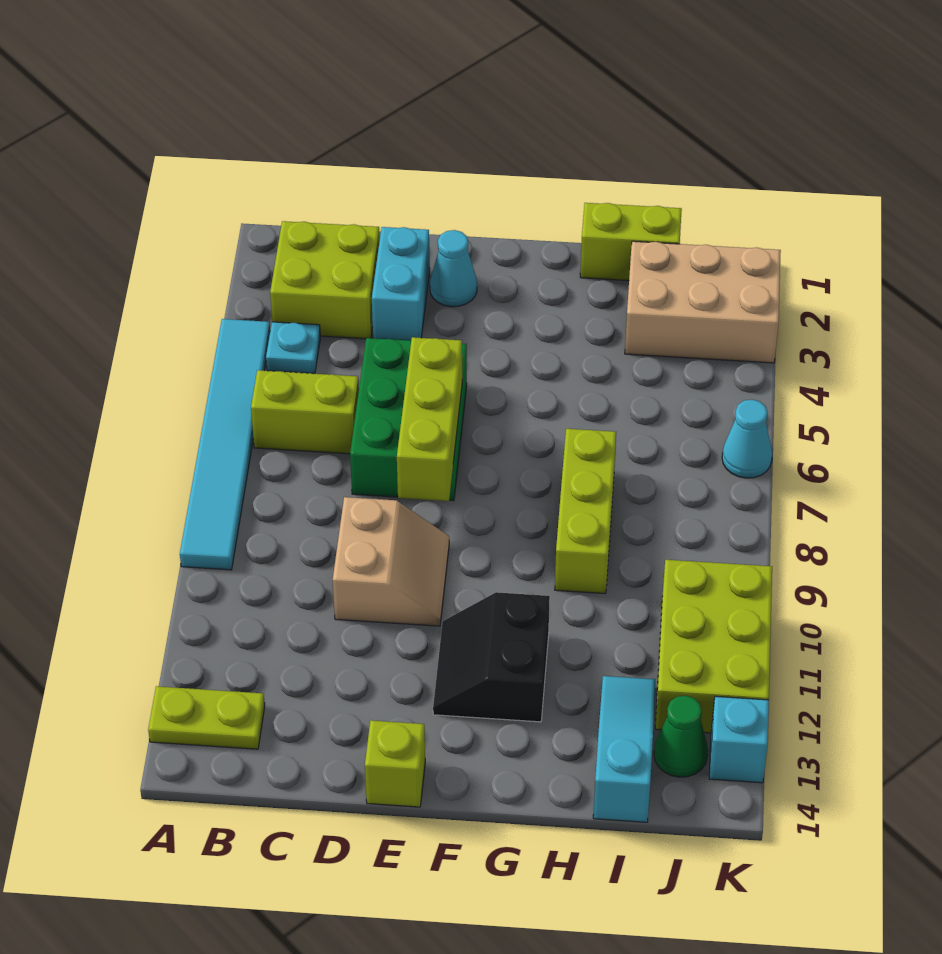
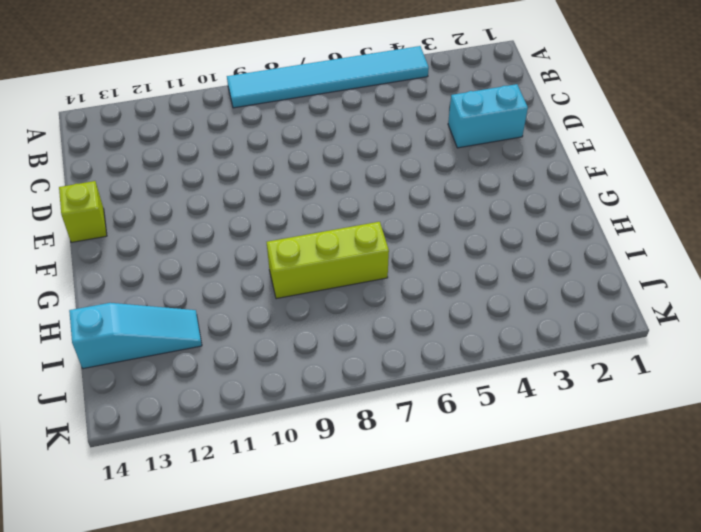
none -> lime 1x2 plate [148,686,265,749]
none -> lime 2x2 brick [270,221,380,339]
none -> cyan 1x1 plate [266,322,320,374]

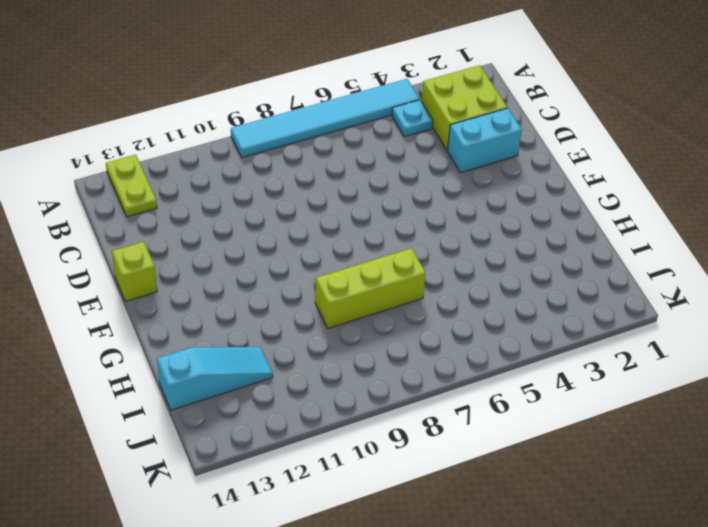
none -> lime 1x2 brick [251,370,359,454]
none -> green 2x3 brick [350,338,467,501]
none -> tan 2x2 slope [333,497,449,626]

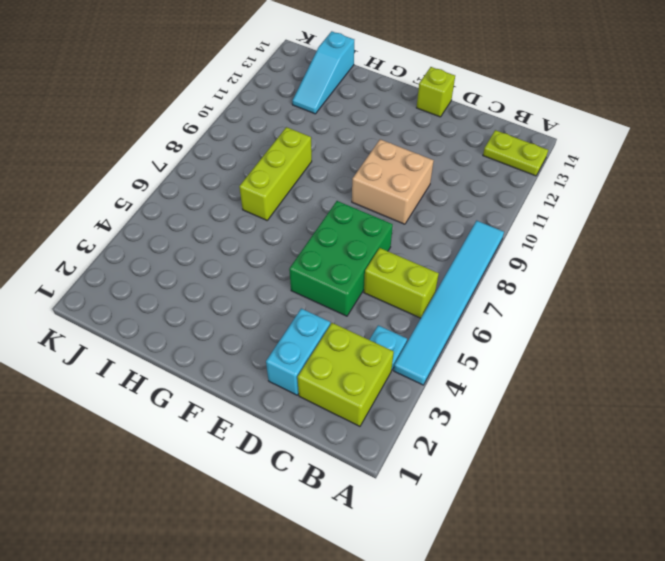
tan 2x2 brick [352,139,434,224] -> tan 2x2 slope [333,497,449,626]
none -> cyan 1x1 cone [430,230,477,307]
none -> black 2x2 slope [433,592,550,722]
none -> lime 1x2 brick [580,203,682,281]

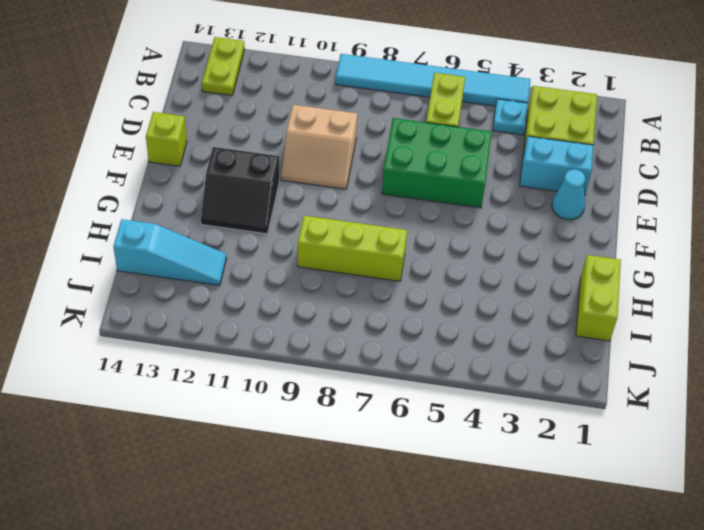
black 2x2 slope [201,147,279,234] -> black 2x2 slope turned to [433,592,550,722]
none -> tan 2x3 brick [625,241,781,363]
none -> lime 2x3 brick [655,560,772,733]
none -> green 1x1 cone [654,696,708,777]

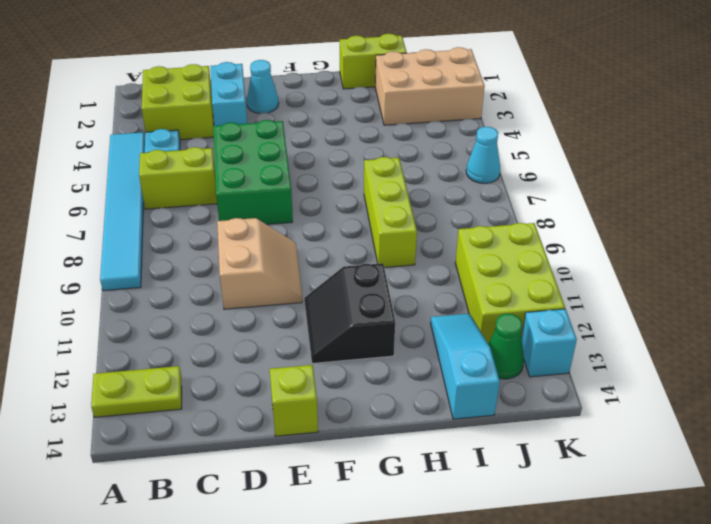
none -> lime 1x3 brick [397,337,462,501]

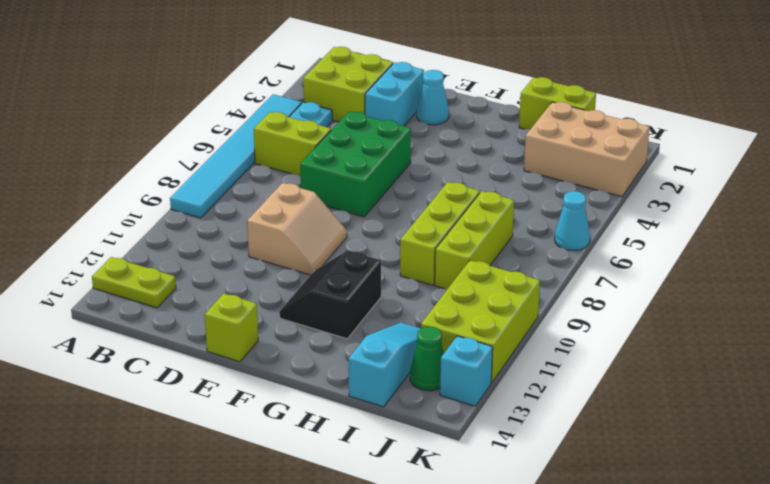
lime 1x3 brick [435,191,514,289] -> lime 1x3 brick moved to [397,337,462,501]

